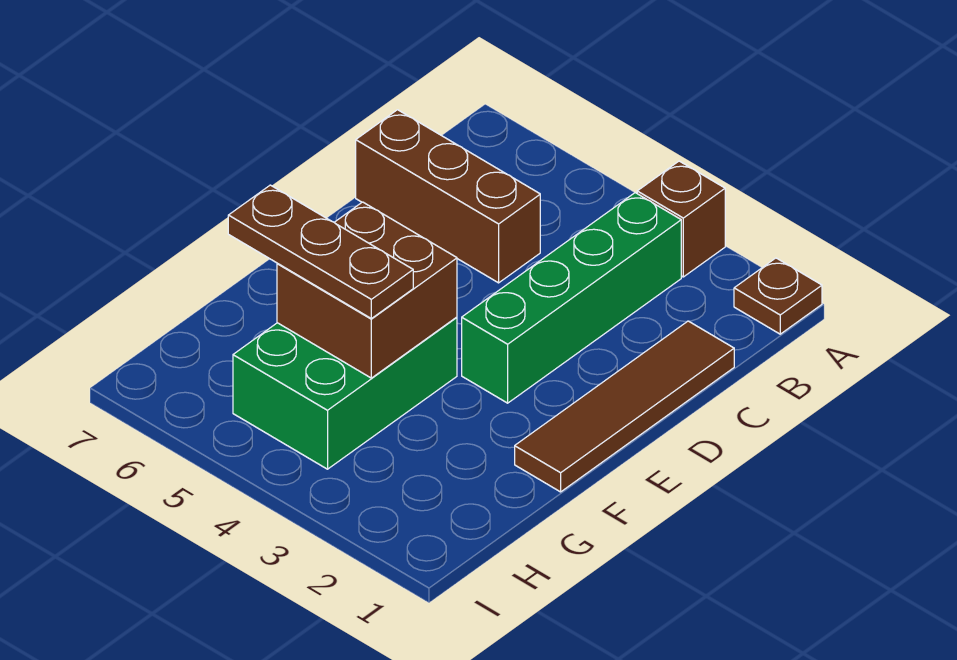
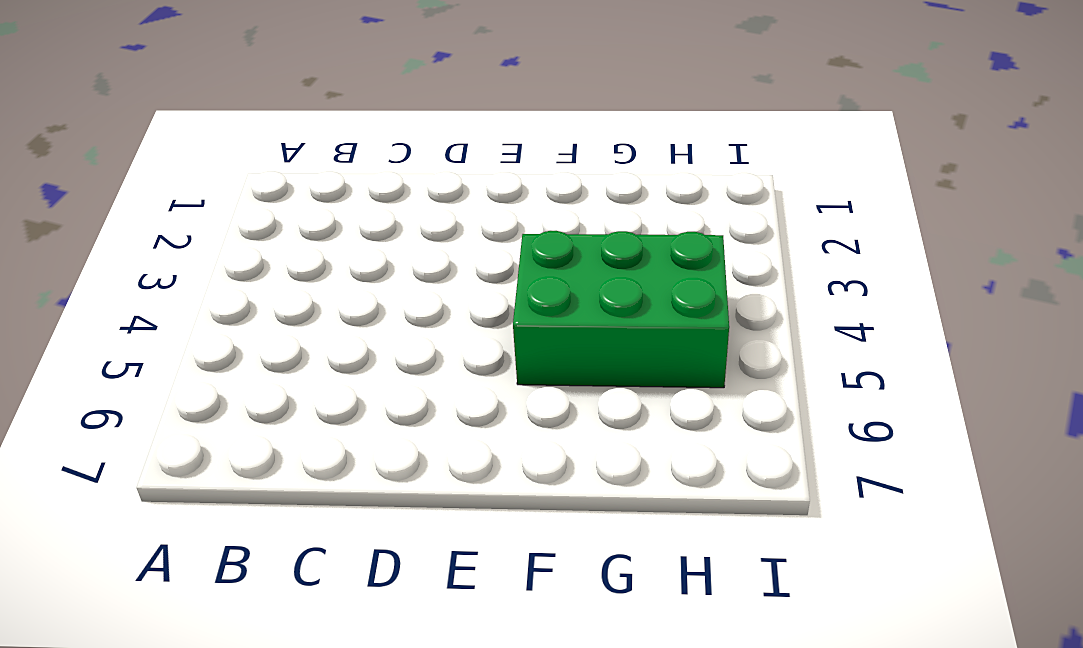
none -> brown 1x1 plate [734,258,822,334]
none -> brown 1x1 brick [637,161,725,277]

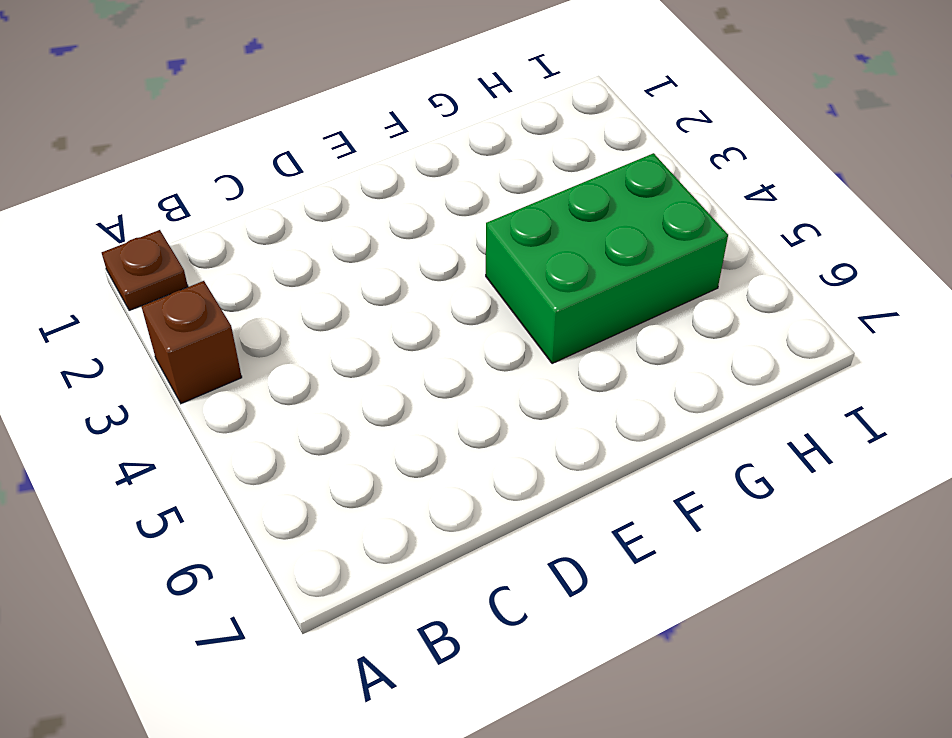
none -> green 1x4 brick [462,193,681,403]
none -> brown 1x4 tile [515,321,734,492]

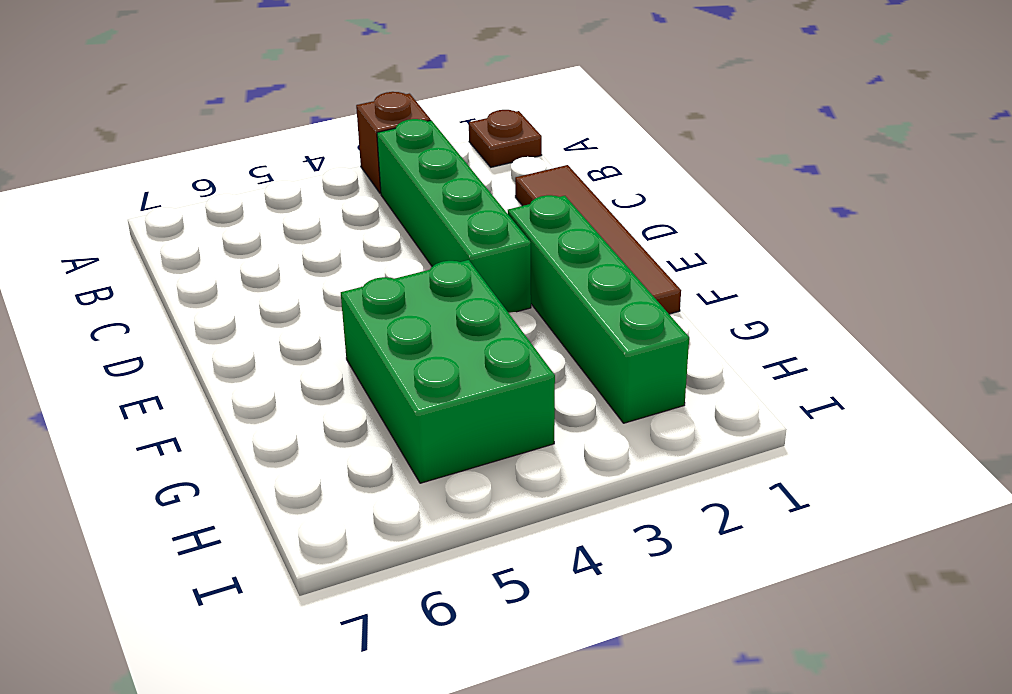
green 1x4 brick [508,195,689,423] -> none
none -> brown 1x3 brick [356,110,540,283]
none -> brown 2x2 brick [277,202,457,378]

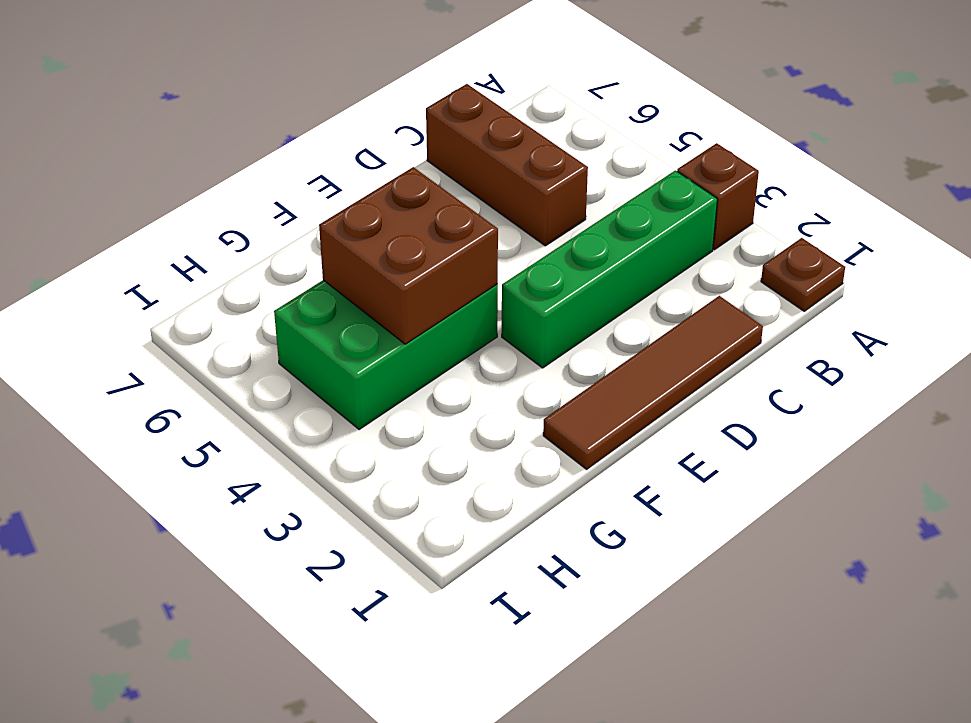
none -> brown 1x3 plate [228,185,413,319]

